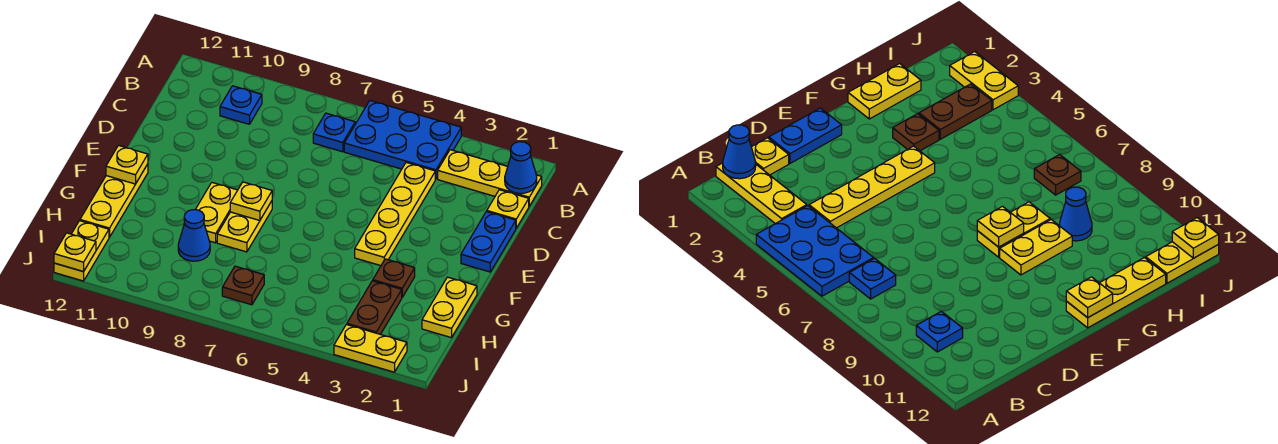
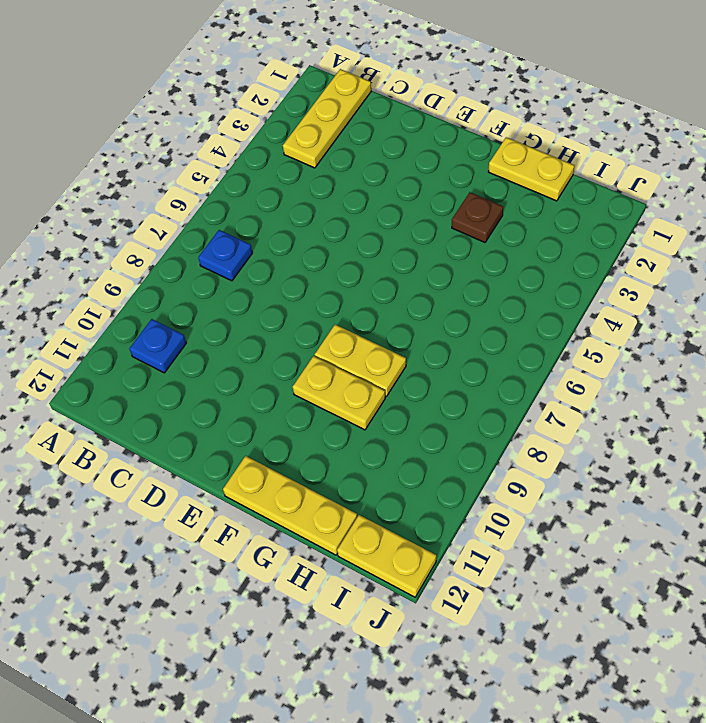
none -> blue 2x3 plate [344,101,461,179]
none -> yellow 1x1 plate [487,190,529,228]
none -> yellow 1x4 plate [355,162,435,266]

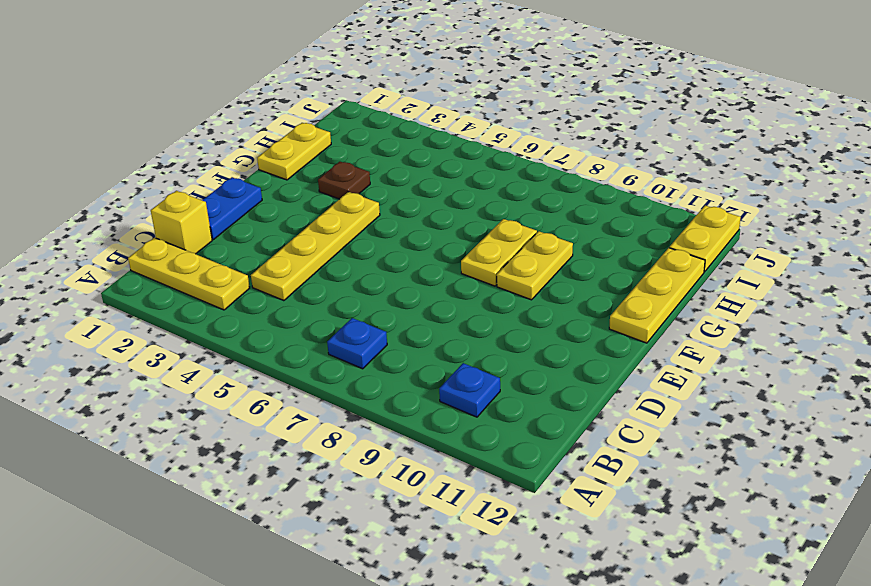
yellow 1x1 brick [151,191,212,254] -> yellow 1x1 plate [487,190,529,228]
none -> blue 2x3 plate [344,101,461,179]
none -> brown 1x2 plate [347,281,402,334]
none -> blue 1x1 cone [178,210,210,261]

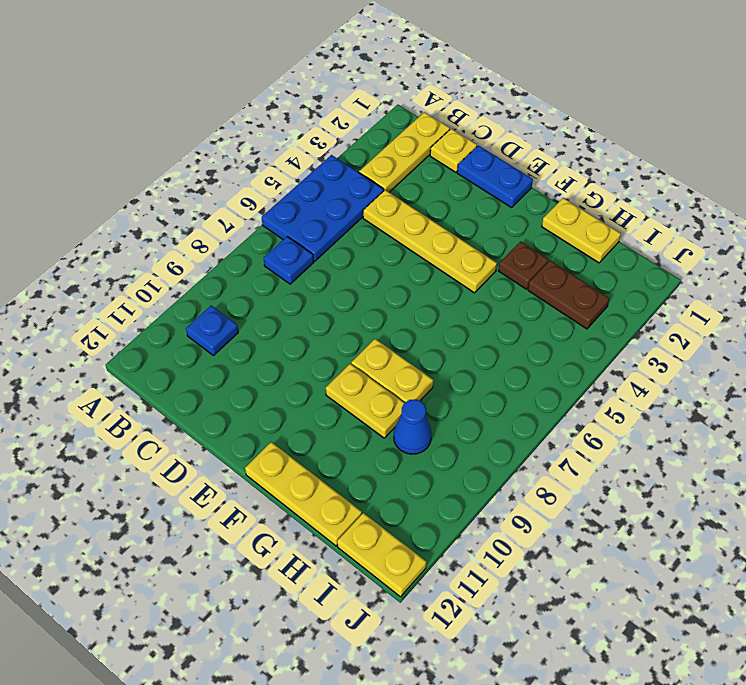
none -> brown 1x1 plate [222,266,264,305]
none -> yellow 1x2 plate [334,325,407,372]
none -> blue 1x1 cone [505,142,537,193]

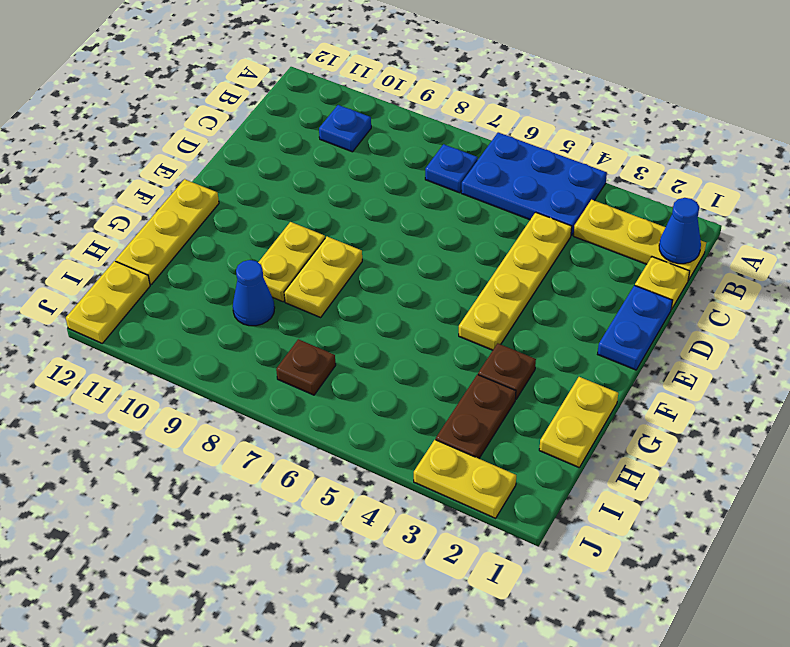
none -> yellow 1x1 plate [230,182,272,221]
none -> yellow 1x1 plate [106,146,148,184]
none -> yellow 1x1 plate [54,233,96,272]

